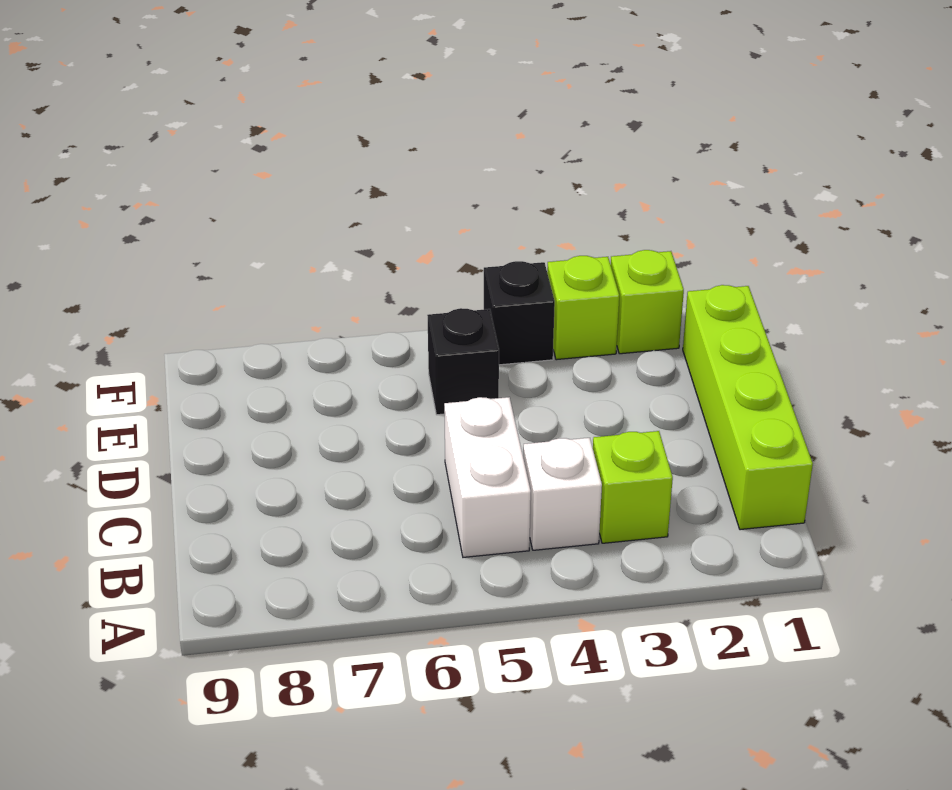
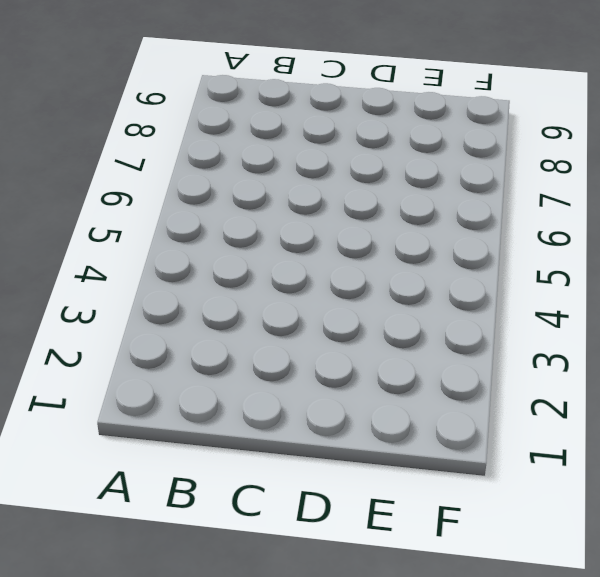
none -> lime 1x4 brick [683,285,813,530]
none -> lime 1x1 brick [593,431,673,543]

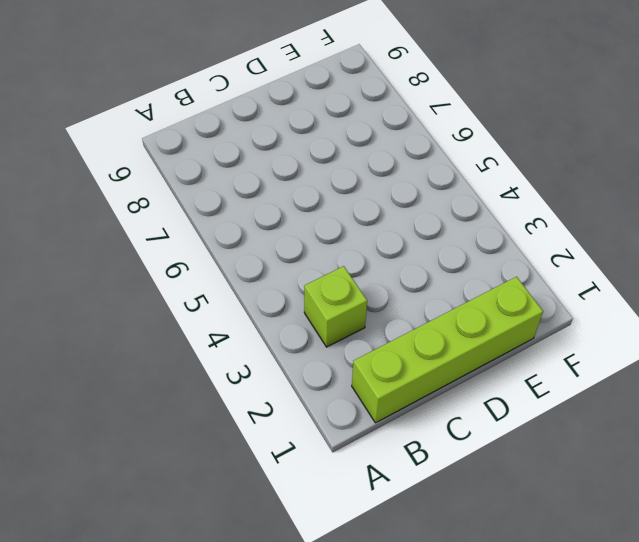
none -> white 1x1 brick [523,438,602,550]
none -> white 1x2 brick [444,397,531,557]

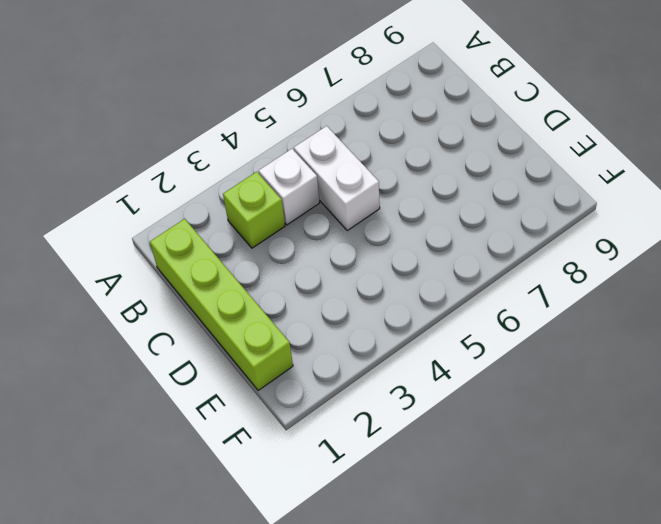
none -> black 1x1 brick [427,308,499,415]
none -> lime 1x1 brick [611,250,684,354]

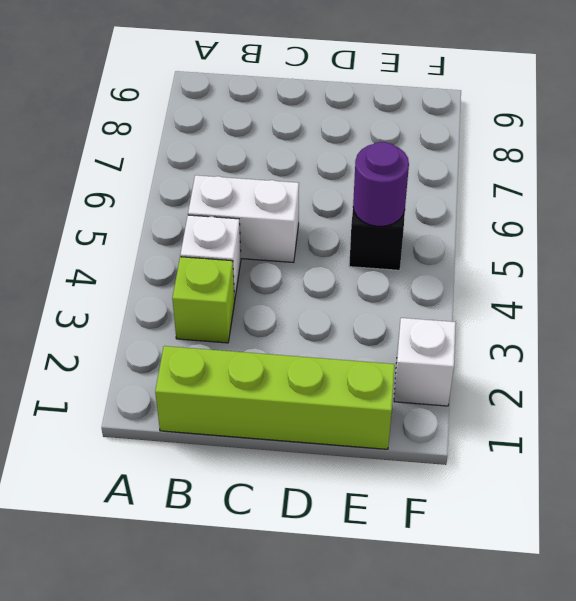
purple 1x1 round brick [353,142,409,226] -> none
white 1x1 brick [394,318,456,406] -> lime 1x1 brick [611,250,684,354]
none -> lime 1x1 brick [547,256,619,360]
none -> black 1x1 brick [484,261,555,365]

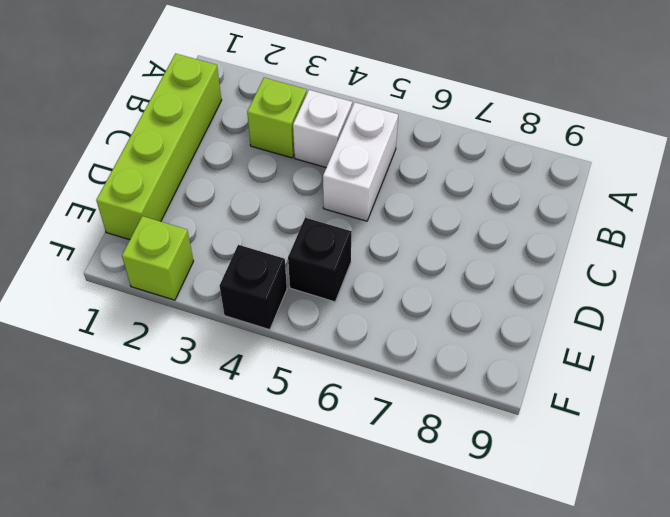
none -> lime 1x1 brick [547,256,619,360]

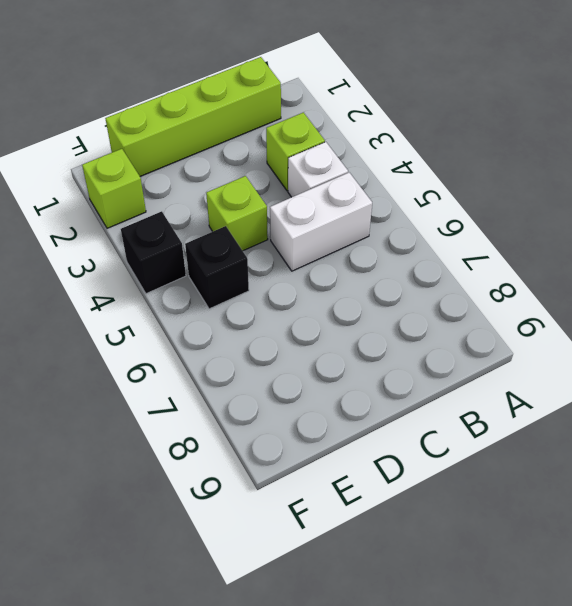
lime 1x1 brick [206,176,268,251] -> lime 1x1 brick moved to [547,256,619,360]

